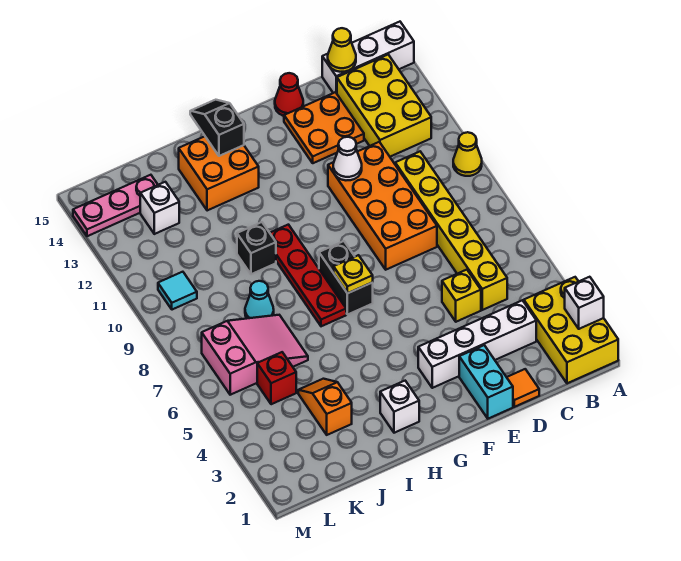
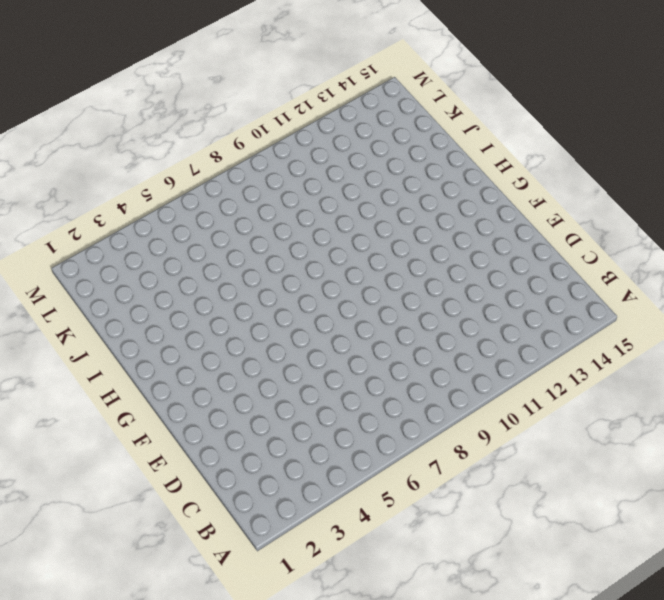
none -> yellow 2x3 brick [524,277,618,383]
none -> yellow 1x1 cone [453,132,482,176]
none -> white 1x3 brick [322,22,414,93]

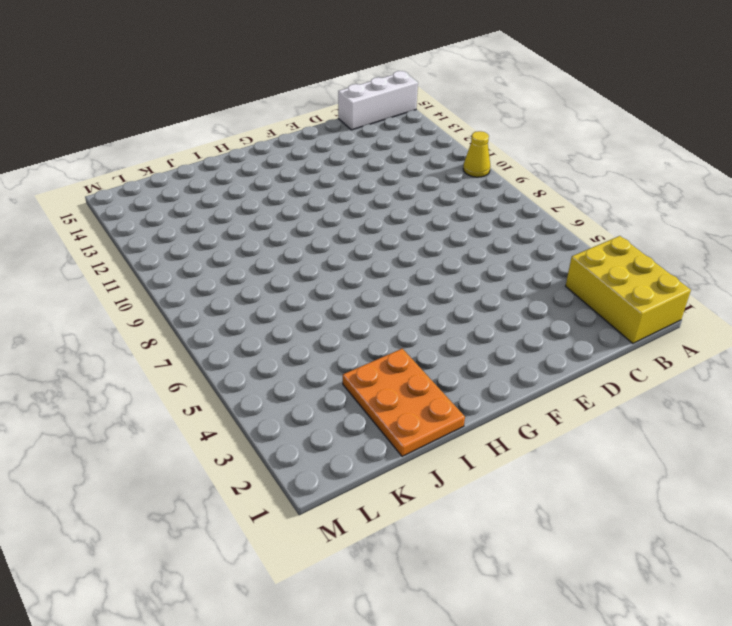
orange 2x3 plate [343,349,465,456] -> orange 1x2 slope [298,379,352,435]
none -> yellow 2x3 brick [337,55,431,157]
none -> white 1x4 brick [418,300,536,388]
none -> yellow 1x6 brick [395,152,507,310]

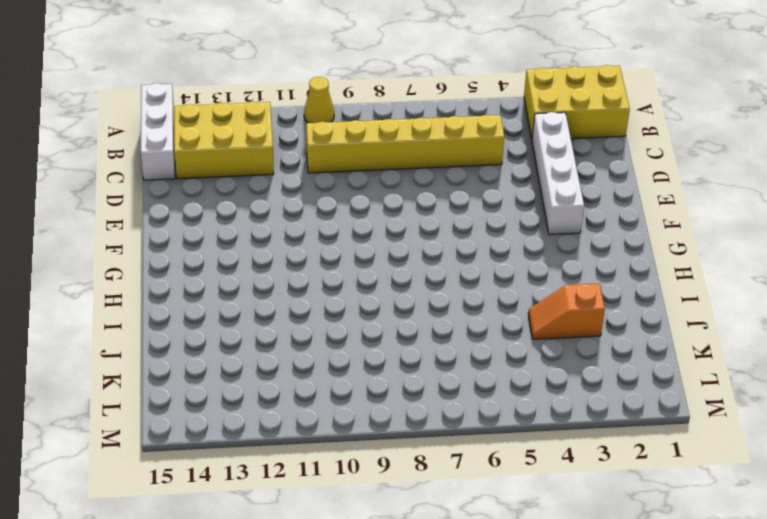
none -> orange 1x1 tile [507,369,539,407]
none -> yellow 1x1 brick [442,270,481,322]
none -> orange 2x4 brick [328,142,437,270]

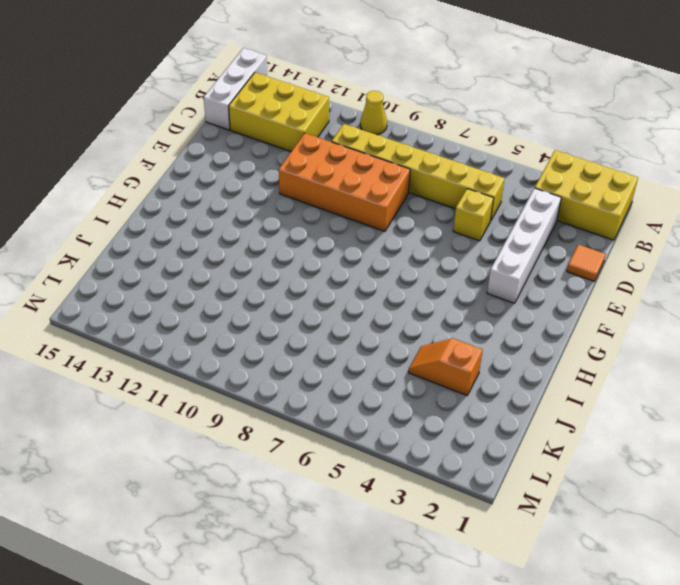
none -> orange 2x2 plate [284,92,364,163]
none -> cyan 1x2 brick [459,345,513,419]
none -> red 1x1 cone [275,73,303,116]

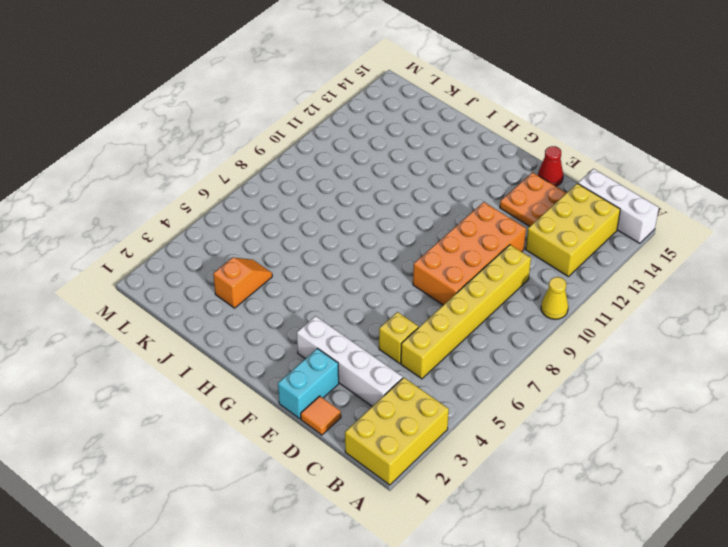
none -> black 1x2 brick [319,241,373,315]
none -> white 1x1 brick [380,381,419,433]
none -> red 1x4 plate [270,225,346,326]

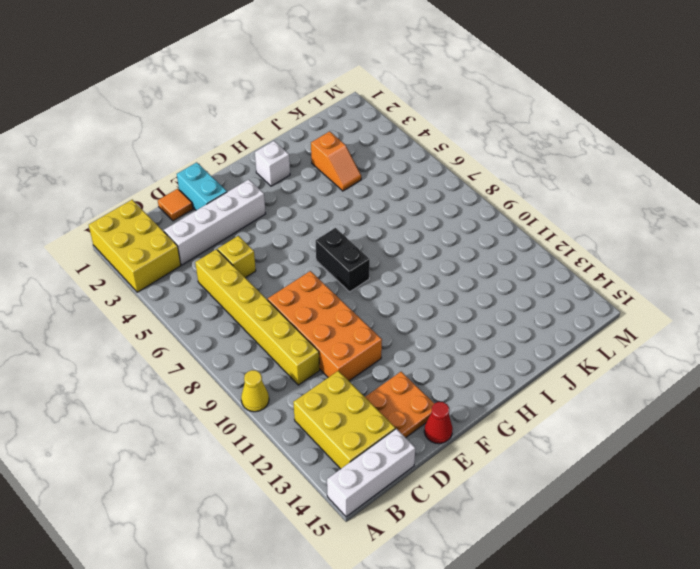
none -> red 1x4 plate [270,225,346,326]
none -> orange 2x2 brick [179,136,259,211]
none -> black 1x1 brick [237,222,276,274]

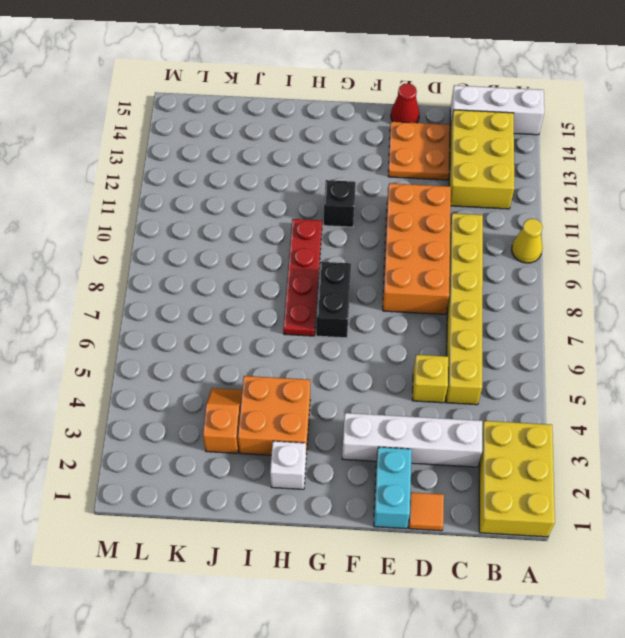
black 1x1 brick [324,180,356,227] -> black 1x1 brick moved to [237,222,276,274]
orange 2x2 brick [238,376,310,455] -> orange 2x2 brick moved to [179,136,259,211]
none -> pink 2x3 slope [202,315,308,395]
none -> cyan 1x1 cone [245,281,274,318]
none -> red 1x1 brick [257,352,296,404]

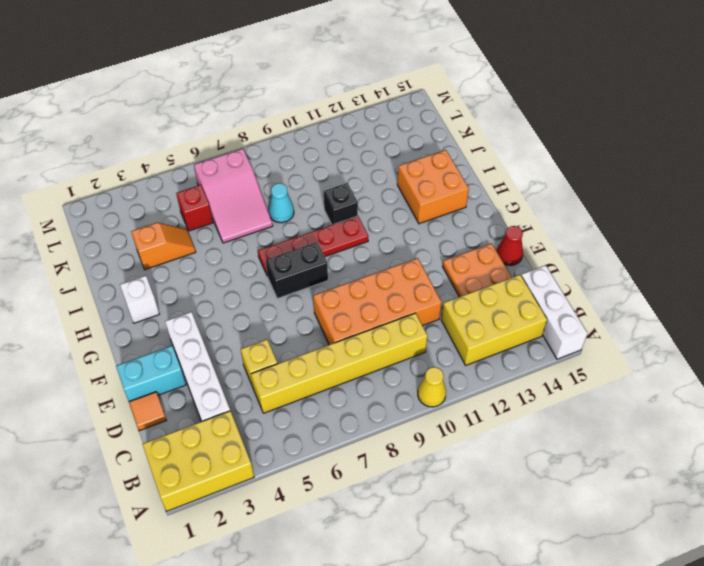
none -> white 1x1 brick [140,182,179,234]
none -> pink 1x3 plate [73,175,158,236]
none -> cyan 1x1 tile [158,272,197,310]

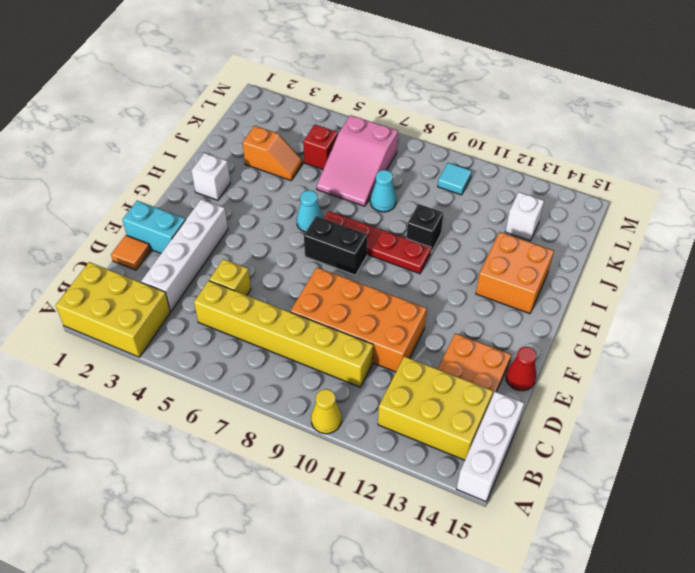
cyan 1x1 cone [297,190,323,232] -> none
none -> pink 1x3 plate [73,175,158,236]
none -> white 1x1 brick [565,277,604,329]
none -> yellow 1x1 cone [328,28,356,72]

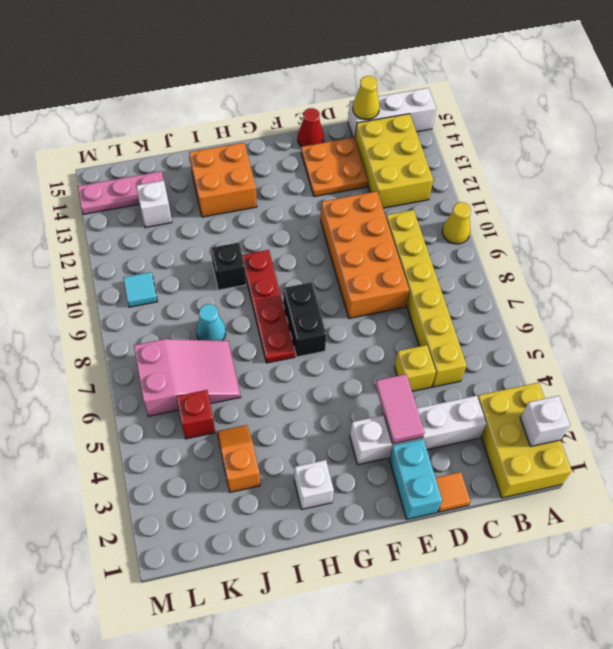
pink 1x2 tile [375,374,425,444] -> none
none -> white 1x1 cone [333,137,362,180]
none -> yellow 1x1 plate [334,255,373,293]
none -> black 1x2 slope [190,100,244,156]

